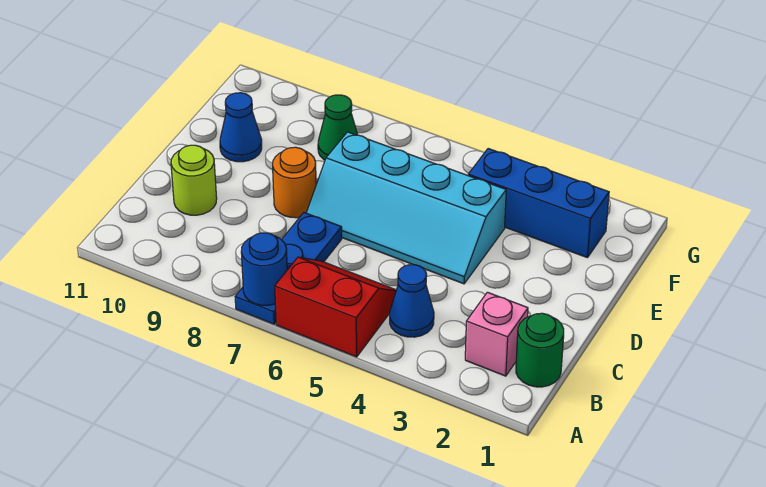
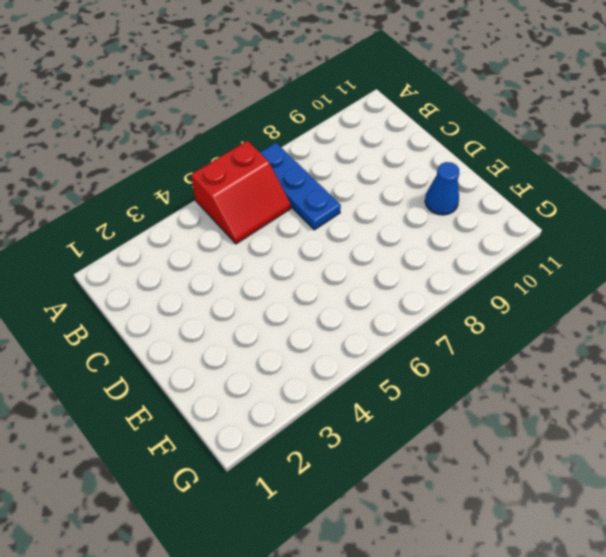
none -> green 1x1 round brick [516,313,564,387]
none -> pink 1x1 brick [465,292,528,376]
none -> blue 1x1 cone [390,265,434,337]

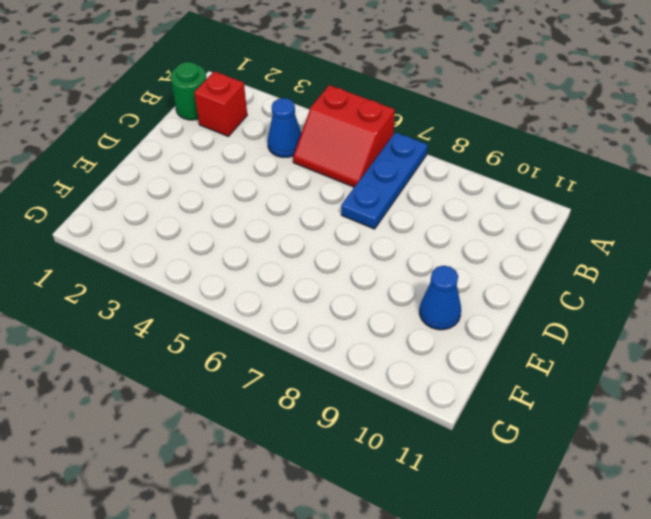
red 1x1 brick [194,71,247,136] -> pink 1x1 brick [465,292,528,376]
none -> lime 1x1 round brick [171,145,217,215]
none -> cyan 2x4 slope [306,132,506,284]
none -> orange 1x1 round brick [273,147,316,218]

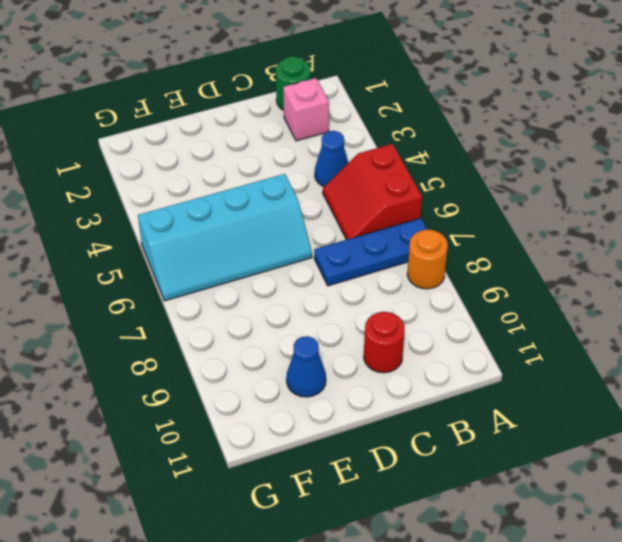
orange 1x1 round brick [407,230,448,289] -> orange 1x1 round brick moved to [273,147,316,218]
red 1x1 round brick [364,312,405,373] -> lime 1x1 round brick [171,145,217,215]
cyan 2x4 slope [138,174,312,301] -> cyan 2x4 slope turned to [306,132,506,284]
none -> blue 1x3 brick [468,149,609,258]
none -> green 1x1 cone [318,95,358,160]
none -> blue 1x1 round brick [241,233,287,305]

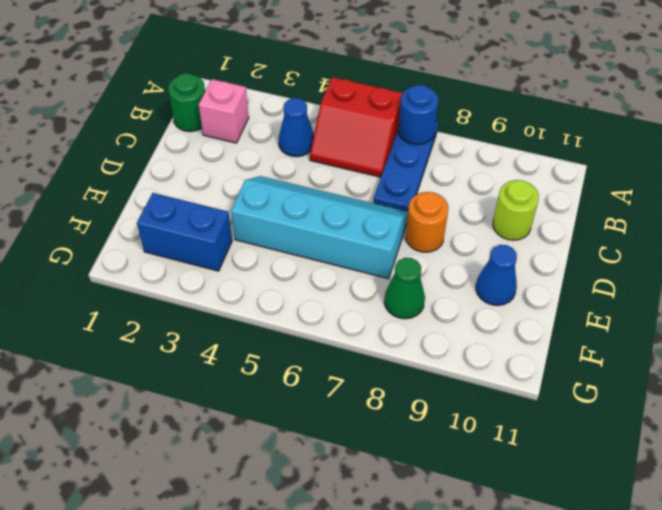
blue 1x2 brick [137,193,232,271] -> blue 1x3 brick [468,149,609,258]

